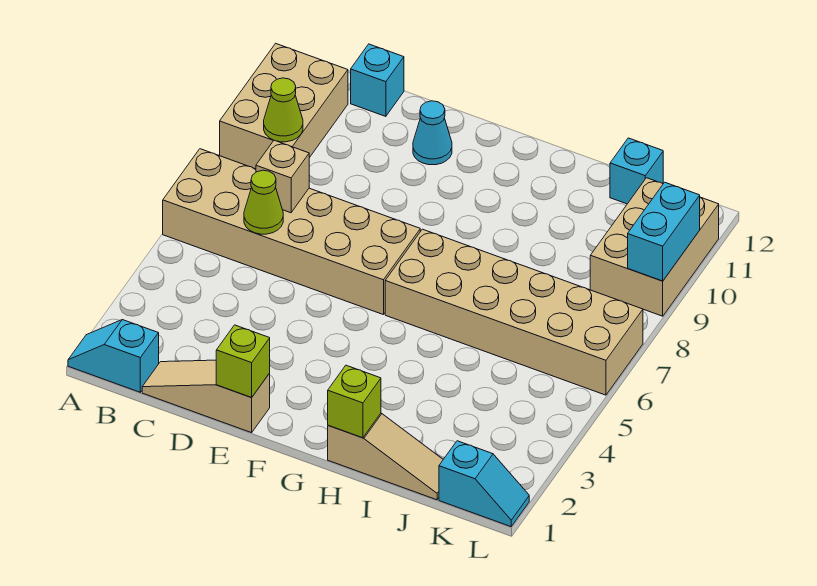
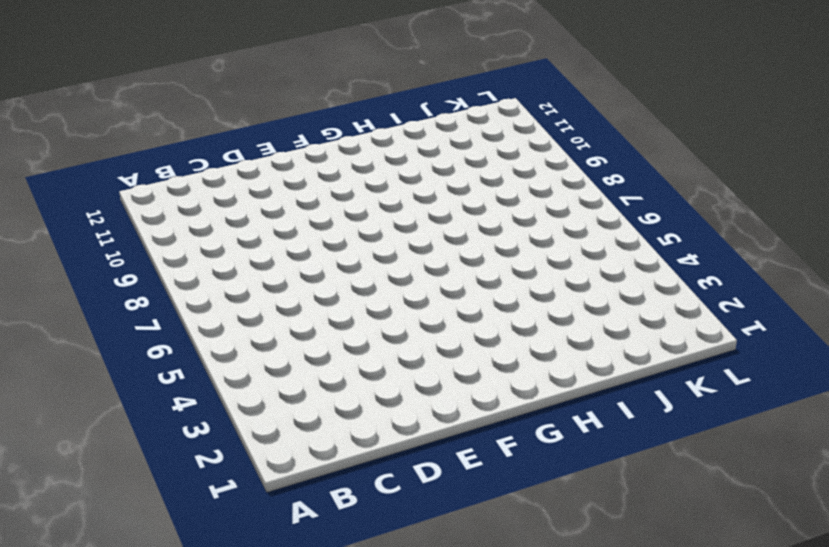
none -> cyan 1x2 slope [68,320,159,392]
none -> tan 2x6 brick [163,149,420,315]
none -> tan 2x3 brick [220,43,348,169]

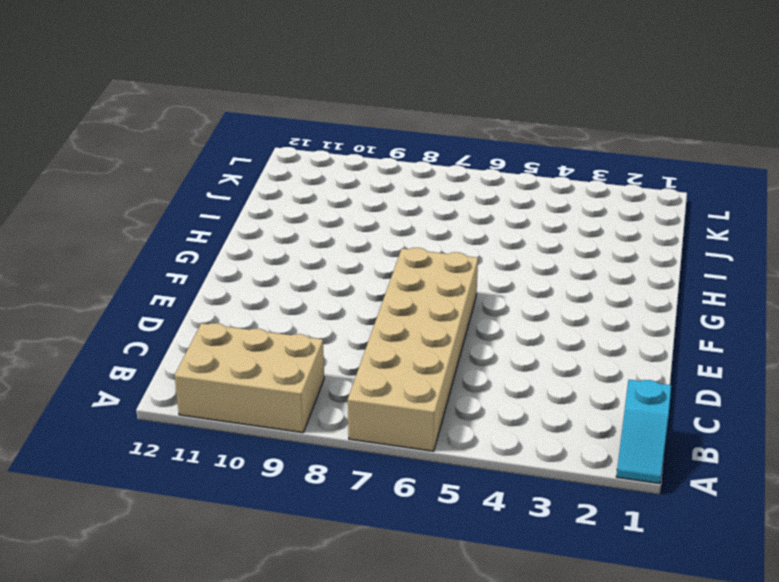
none -> tan 1x3 slope [142,360,270,433]
none -> cyan 1x1 brick [351,44,404,116]
none -> cyan 1x1 cone [413,101,452,165]

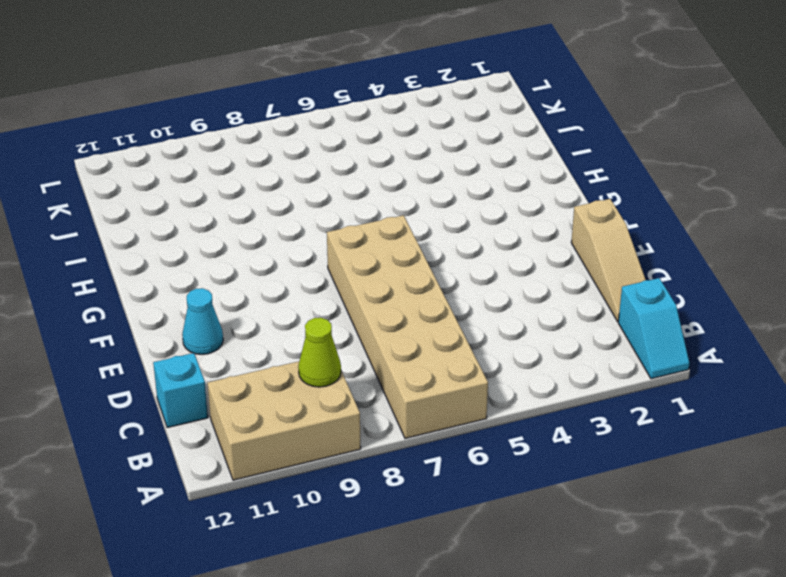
none -> tan 2x6 brick [385,229,643,395]
none -> tan 1x3 slope [328,413,443,500]
none -> cyan 1x1 brick [610,138,663,204]

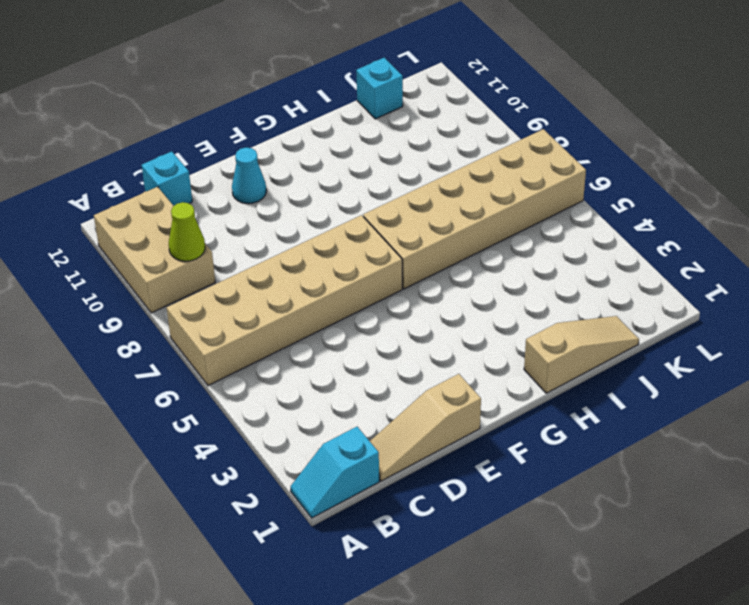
none -> cyan 1x2 slope [439,441,529,527]
none -> tan 2x3 brick [590,178,719,316]
none -> lime 1x1 cone [244,170,283,234]

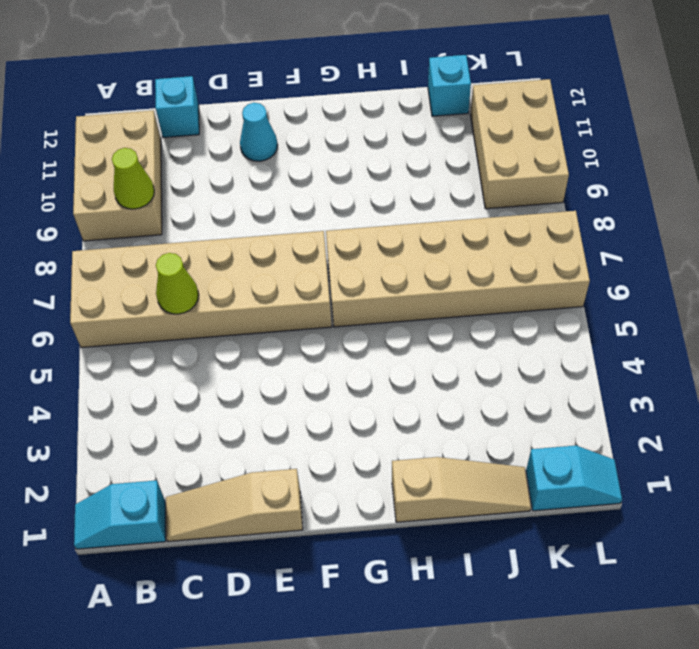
none -> tan 1x1 brick [256,140,309,213]
none -> lime 1x1 brick [216,325,270,398]
none -> lime 1x1 brick [328,365,381,438]

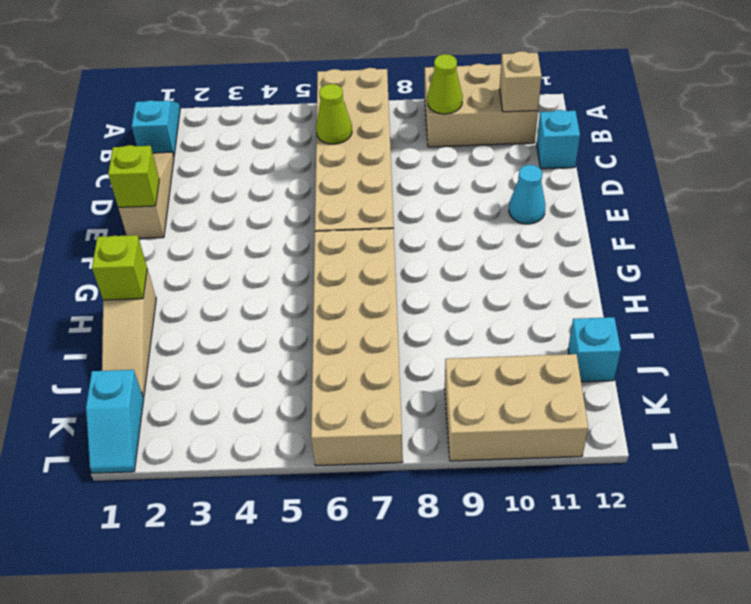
tan 1x1 brick [500,51,542,112] -> tan 1x1 brick moved to [256,140,309,213]
none -> cyan 1x2 brick [628,182,700,281]

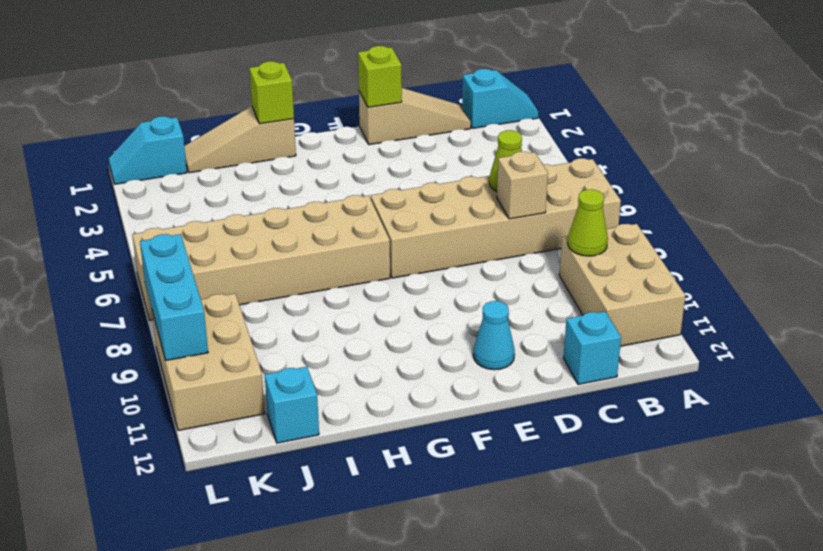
cyan 1x3 brick [140,234,208,360] -> cyan 1x2 brick [628,182,700,281]

